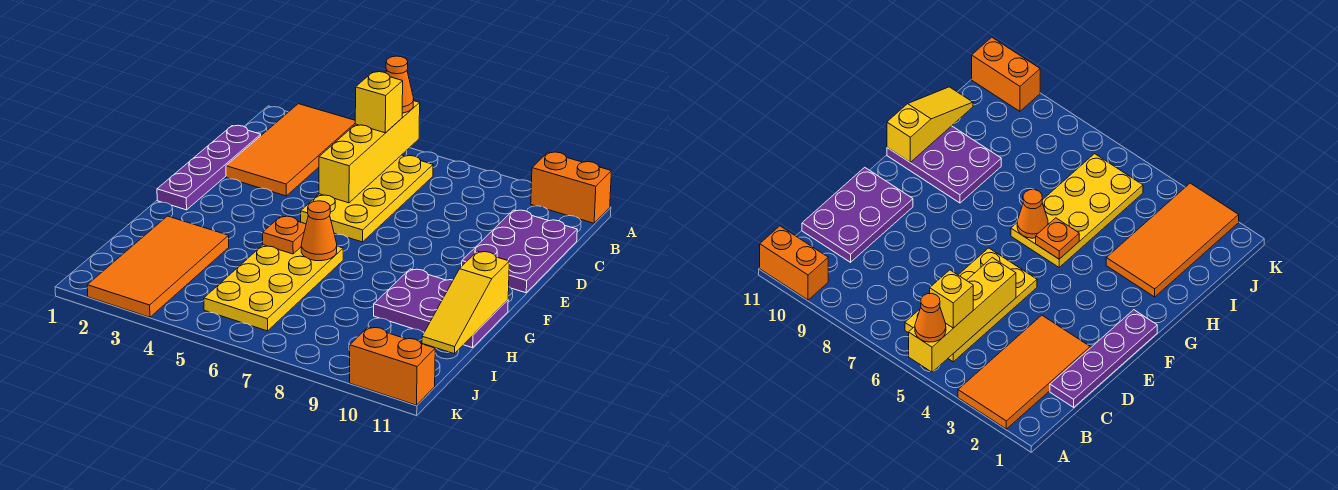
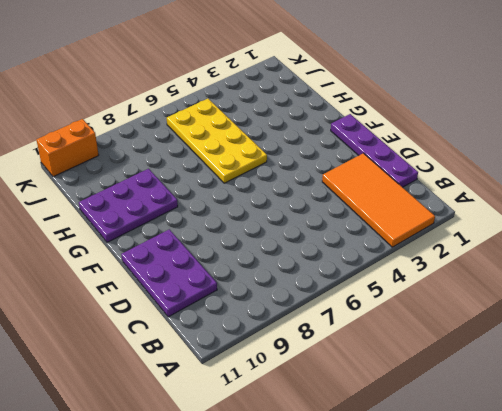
none -> orange 1x2 brick [531,152,611,223]
none -> yellow 2x4 plate [301,155,433,242]
none -> orange 2x4 tile [87,216,229,317]

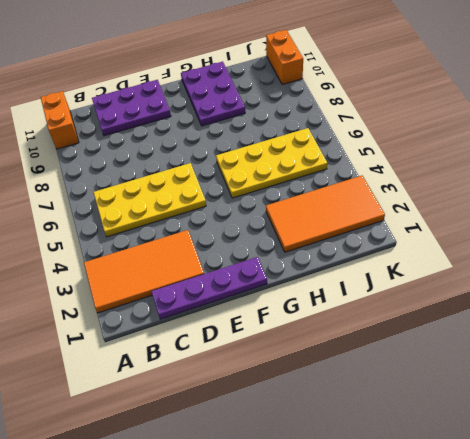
none -> yellow 1x4 brick [319,101,420,203]
none -> orange 1x1 plate [263,216,306,254]
none -> orange 1x1 cone [301,201,337,261]

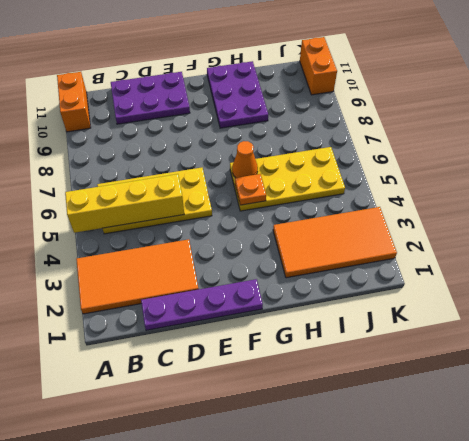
none -> yellow 1x3 slope [422,251,509,354]
none -> orange 1x1 cone [386,56,414,113]
none -> yellow 1x1 brick [355,72,403,133]

